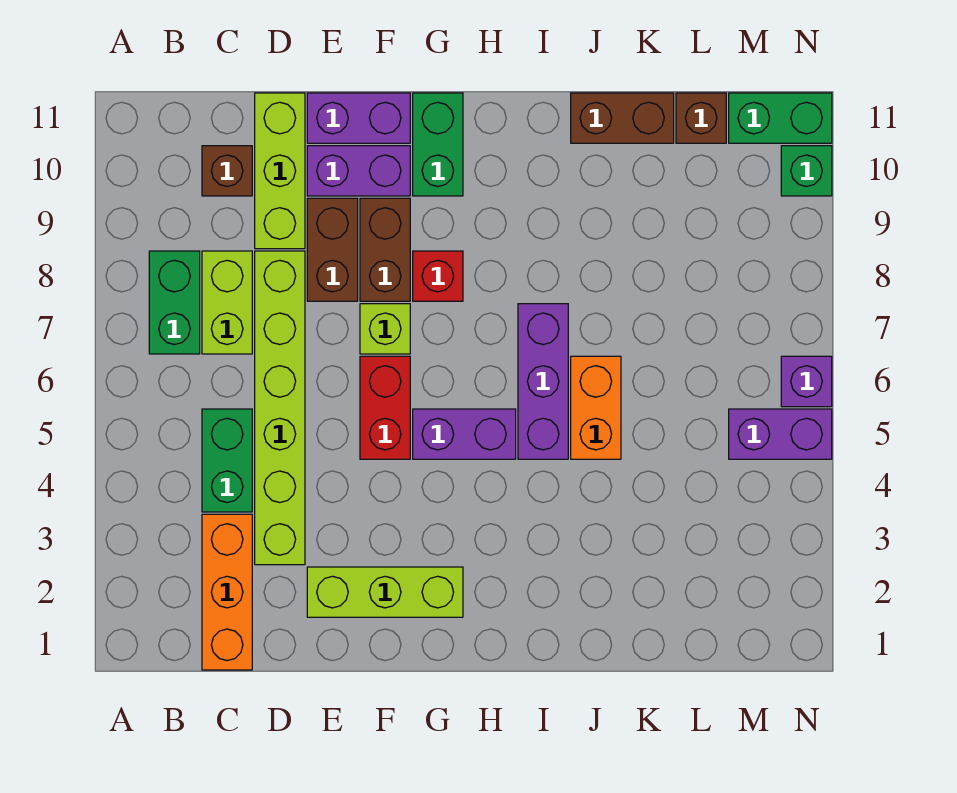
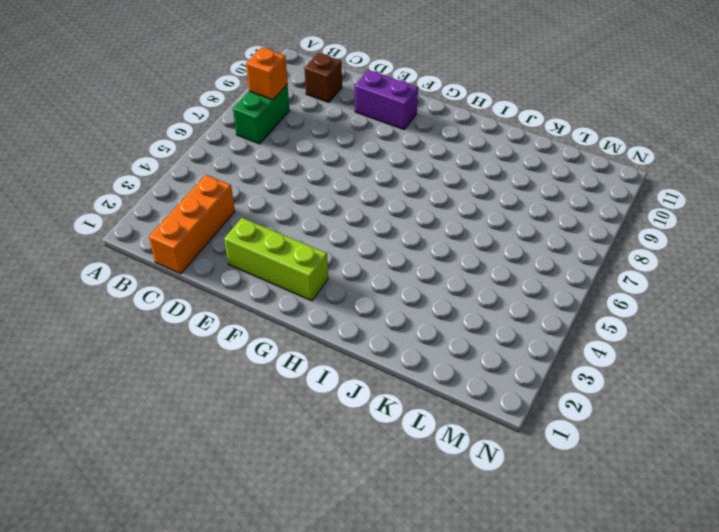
orange 1x1 brick [246,47,288,100] -> none
none -> green 1x2 brick [202,409,252,512]
none -> lime 1x2 brick [202,251,252,354]
none -> lime 1x6 brick [255,251,305,565]

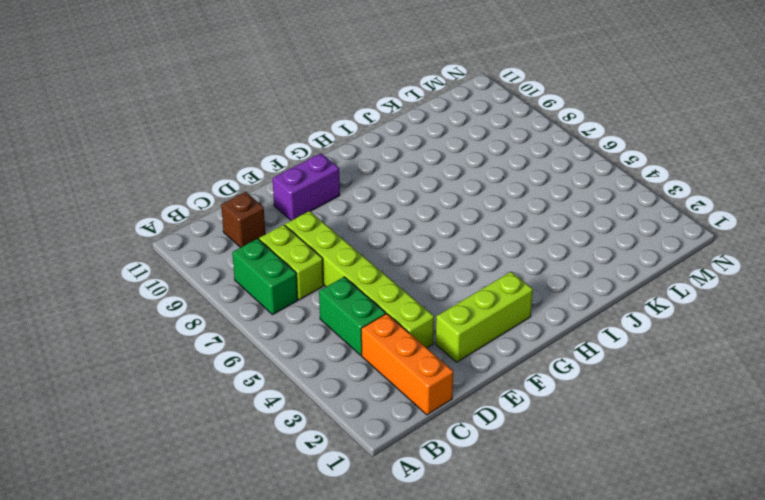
none -> lime 1x3 brick [255,93,305,249]
none -> brown 1x2 brick [307,198,358,301]
none -> purple 1x2 brick [307,93,410,143]

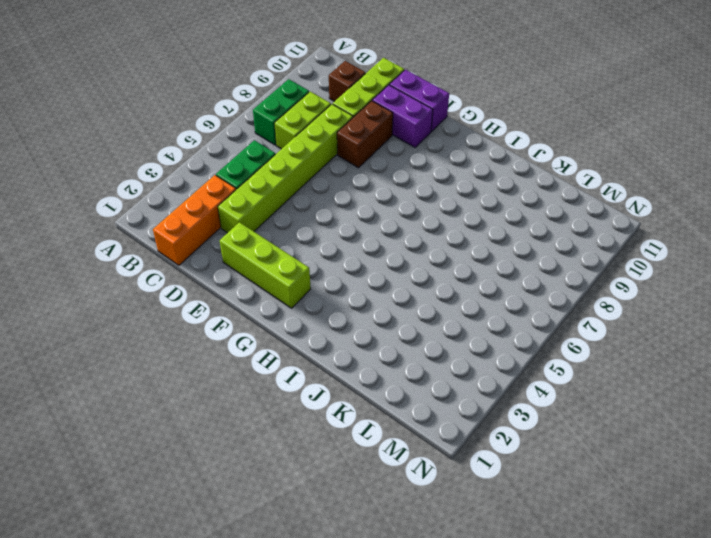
none -> red 1x2 brick [360,356,410,459]
none -> lime 1x1 brick [360,304,410,354]
none -> brown 1x2 brick [360,198,410,301]

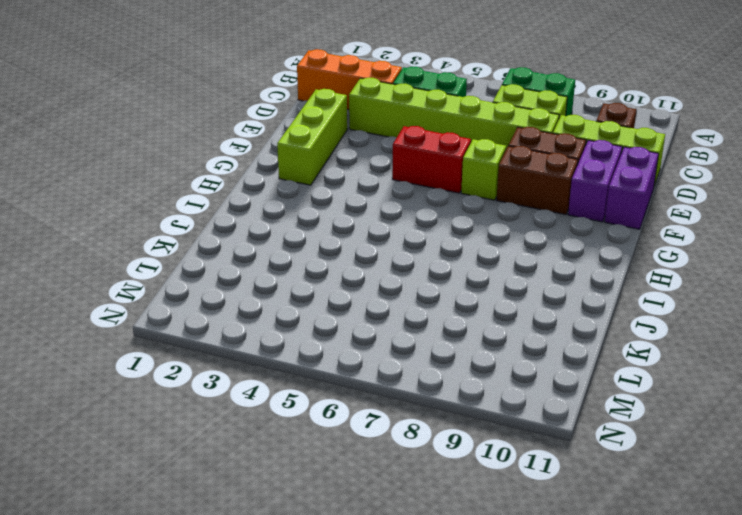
none -> purple 1x2 brick [413,409,516,459]
none -> red 1x1 brick [413,251,463,301]
none -> green 1x2 brick [413,93,463,196]

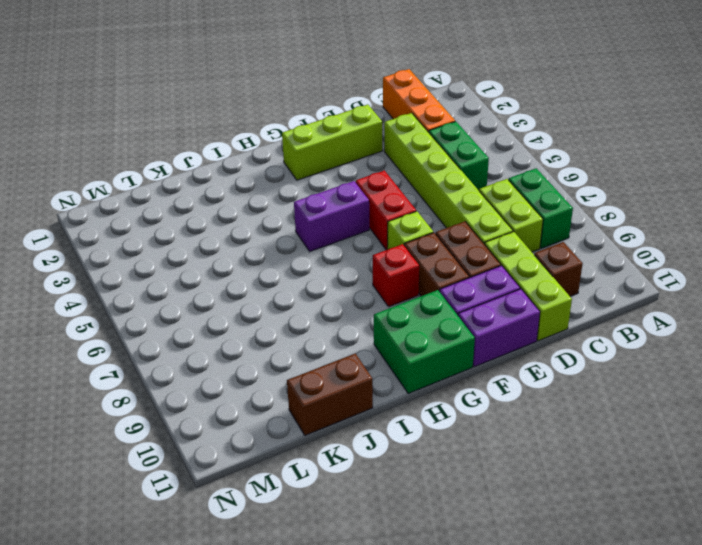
green 2x2 brick [374,290,475,393] -> green 1x2 brick [413,93,463,196]
none -> purple 1x3 brick [518,304,568,459]
none -> orange 1x2 brick [571,356,621,459]
none -> brown 1x1 brick [676,93,726,143]

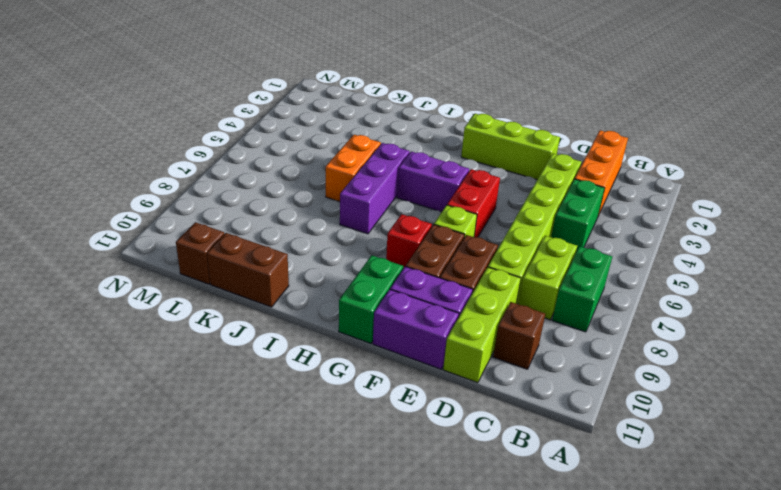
none -> purple 1x2 brick [729,409,832,459]
none -> green 1x2 brick [729,93,832,143]
none -> purple 1x1 brick [781,356,832,407]

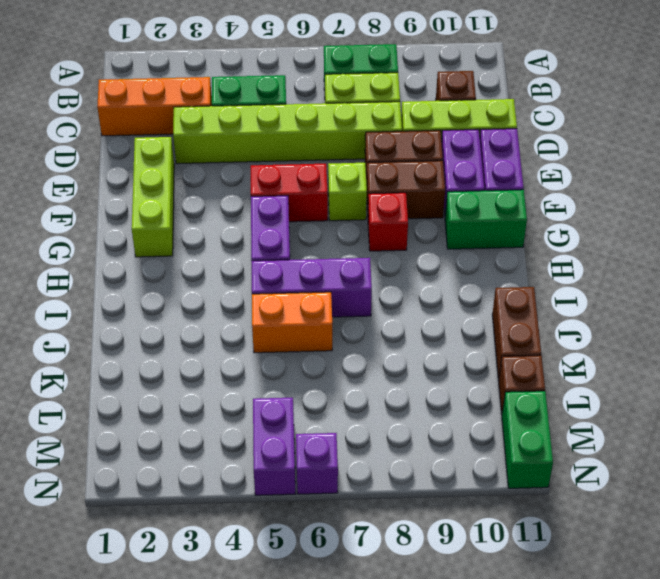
none -> green 1x1 brick [781,146,832,196]

